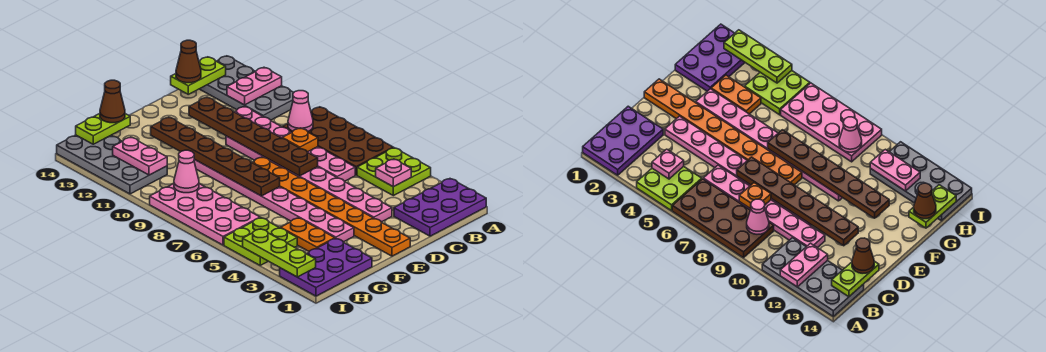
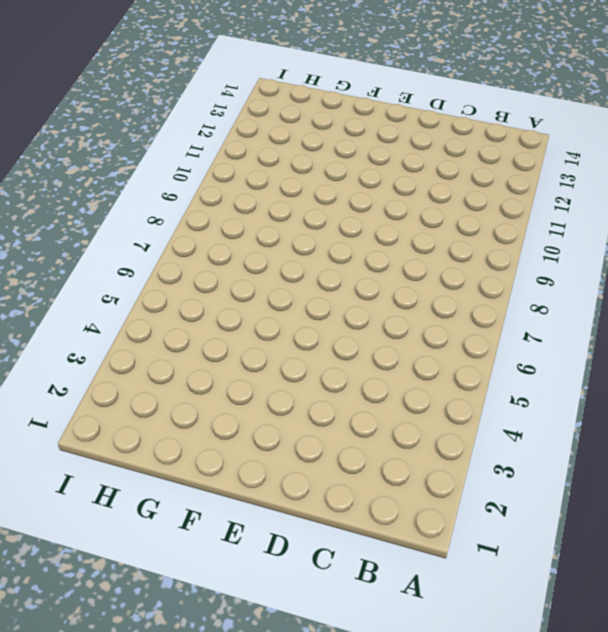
none -> purple 2x3 plate [394,179,486,236]
none -> lime 2x2 plate [357,148,431,196]
none -> brown 2x4 plate [283,107,393,175]

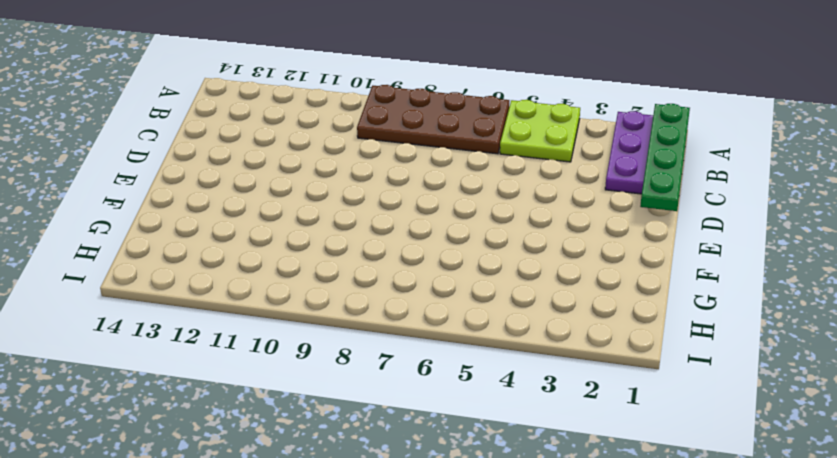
green 1x4 plate [640,104,690,211] -> none
none -> grey 2x4 plate [200,56,294,120]
none -> pink 1x6 plate [235,106,355,181]
none -> pink 1x8 plate [226,136,392,222]

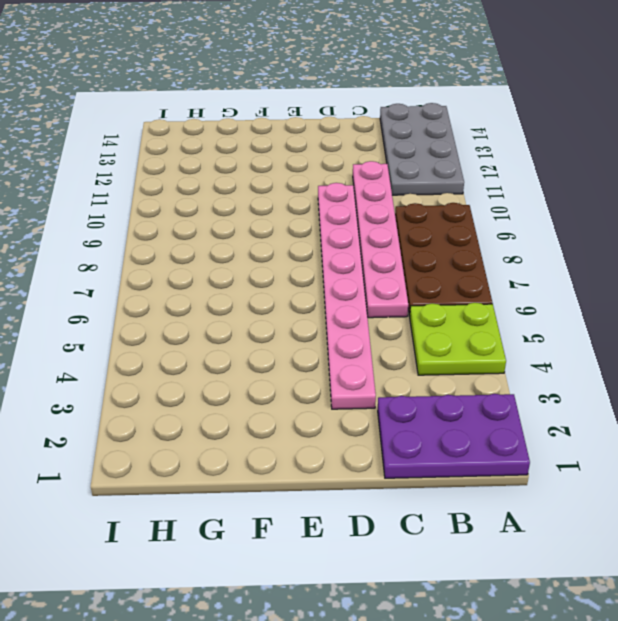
none -> orange 1x8 plate [252,157,410,256]
none -> pink 1x8 plate [194,160,354,242]
none -> purple 2x3 plate [280,238,372,296]

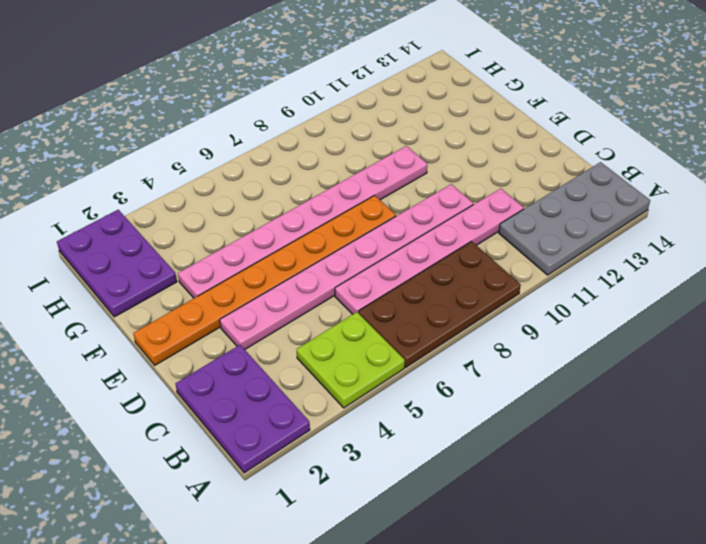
none -> orange 1x2 plate [281,218,335,251]
none -> lime 2x2 plate [224,218,297,265]
none -> pink 2x4 plate [150,183,260,245]

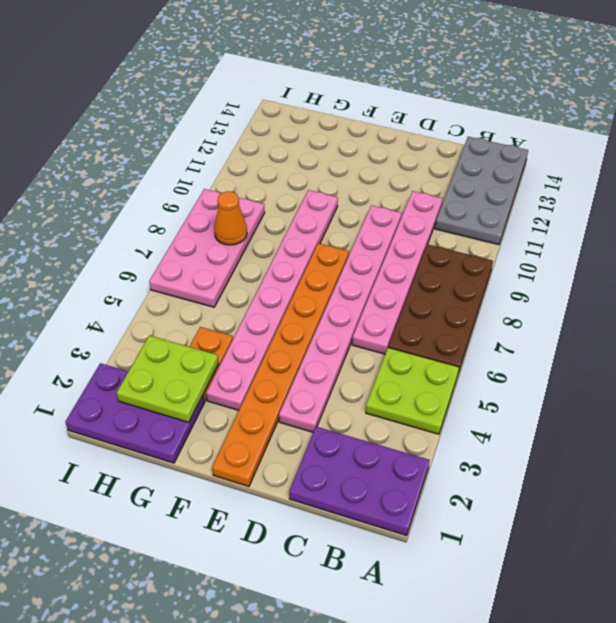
lime 2x2 plate [117,335,219,422] -> lime 2x2 plate moved to [224,218,297,265]
orange 1x1 cone [214,191,247,245] -> none
none -> grey 2x4 plate [57,135,167,194]
none -> pink 1x2 plate [227,67,282,105]
none -> pink 1x1 plate [376,159,411,187]

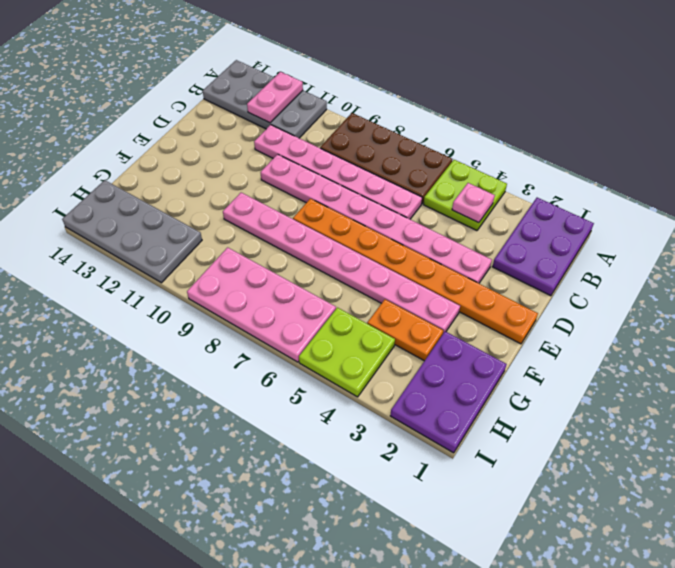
none -> pink 1x1 cone [288,91,313,131]
none -> lime 1x2 plate [171,57,226,94]
none -> orange 1x1 plate [282,128,318,152]

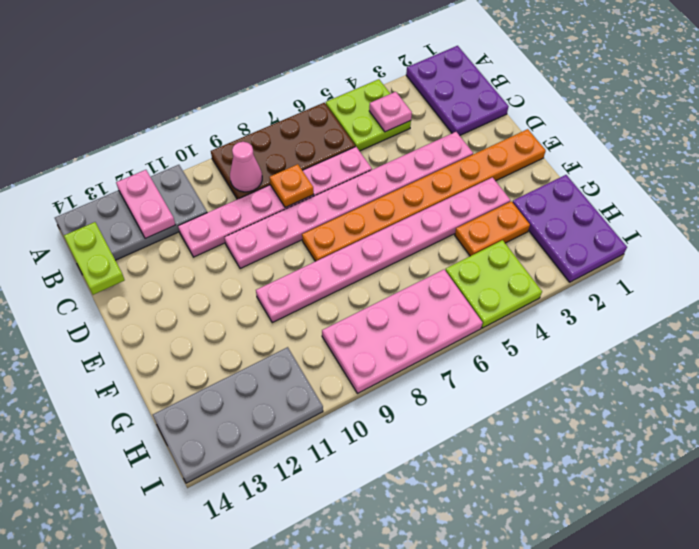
none -> brown 1x6 plate [189,98,318,176]
none -> brown 1x6 plate [151,117,280,196]
none -> lime 1x2 plate [76,114,130,144]

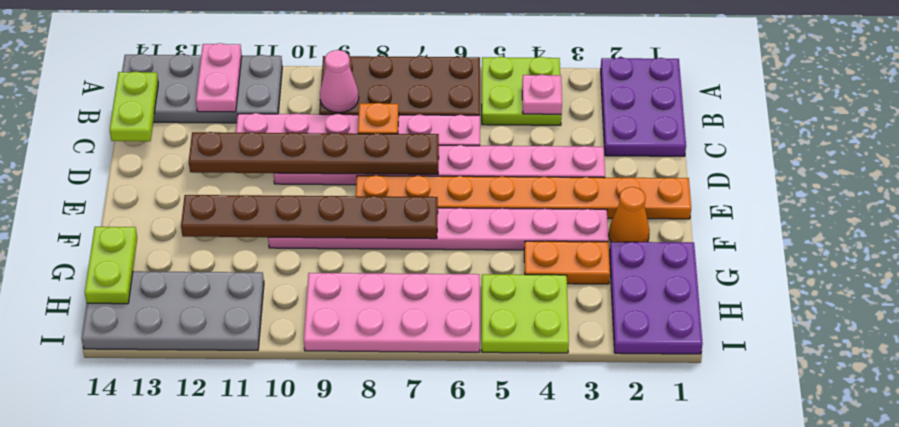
orange 1x1 cone [609,187,650,242] -> none
none -> pink 1x1 cone [174,150,199,193]
none -> pink 1x2 plate [113,137,167,175]
none -> lime 1x3 plate [243,229,316,277]

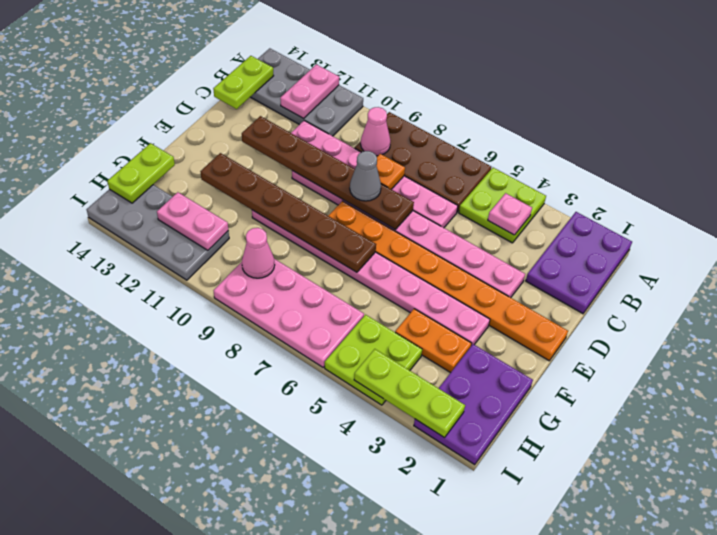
grey 1x1 cone [350,151,381,201] -> none
none -> brown 1x1 cone [176,40,201,83]
none -> brown 1x1 cone [100,80,125,123]

